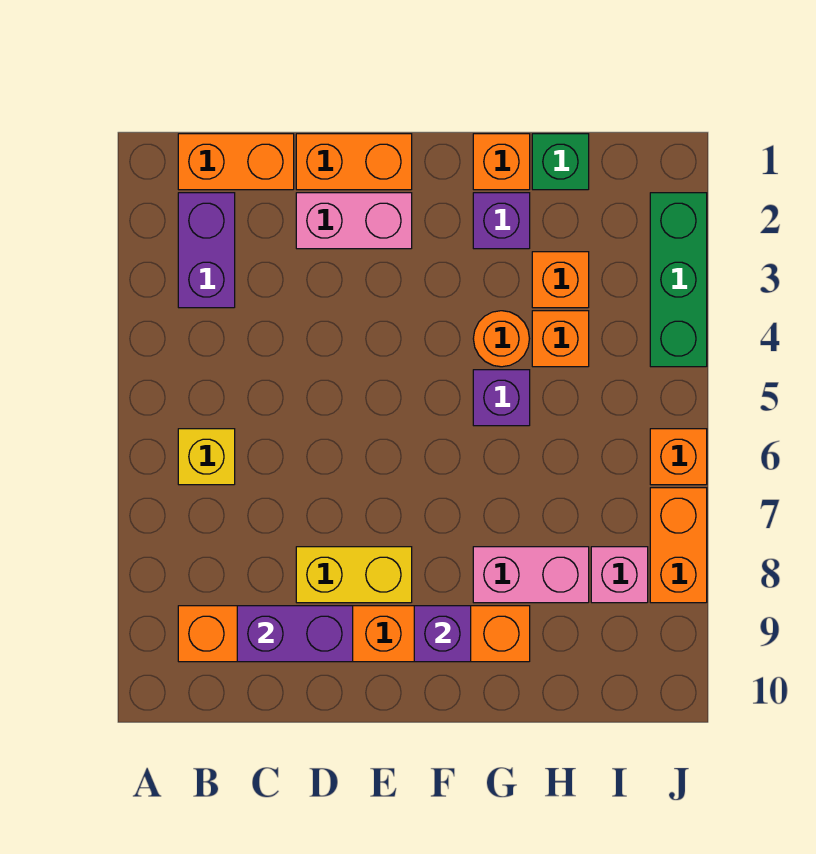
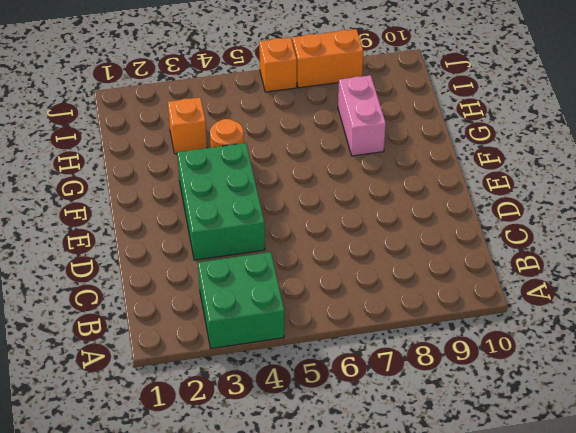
green 2x2 brick [198,252,284,348] -> purple 1x2 brick [178,193,235,308]
green 2x3 brick [177,143,265,260] -> none
none -> orange 1x2 brick [178,134,294,190]
none -> yellow 1x1 brick [178,429,235,485]
none -> orange 1x6 brick [178,606,530,662]

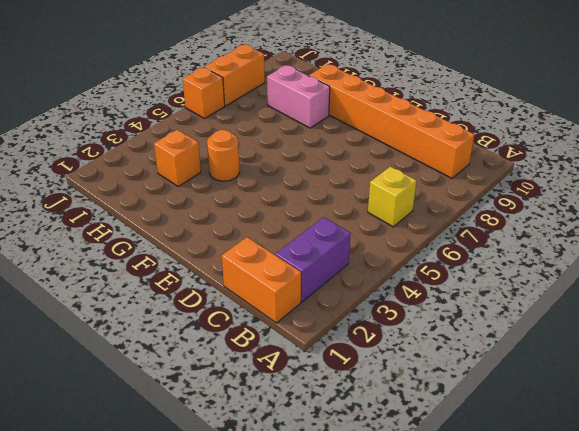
none -> orange 1x2 brick [296,134,412,190]
none -> pink 1x2 brick [296,193,412,249]
none -> yellow 1x2 brick [296,547,412,603]

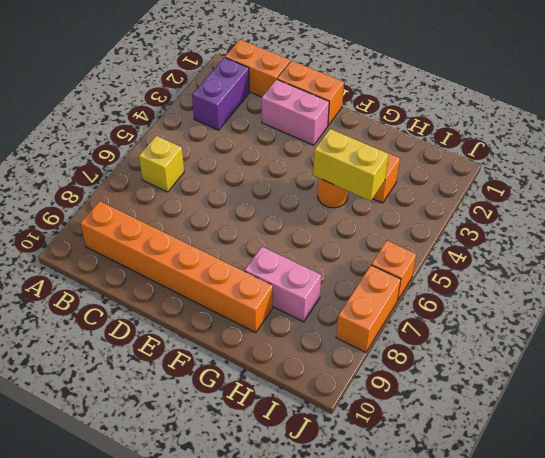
yellow 1x2 brick [313,129,389,201] -> yellow 1x2 brick moved to [296,547,412,603]
none -> orange 1x1 brick [473,134,530,190]
none -> purple 1x1 brick [473,193,530,249]
none -> purple 1x1 brick [473,370,530,426]

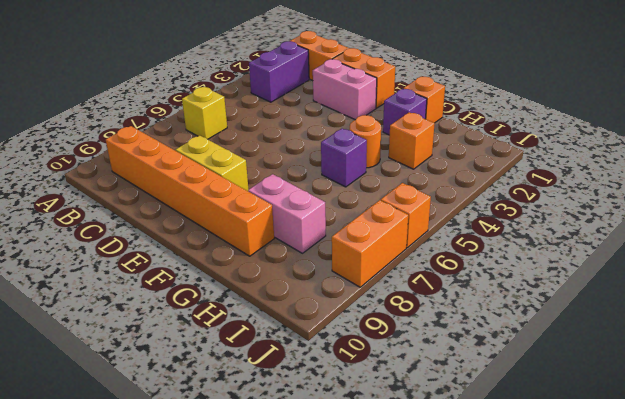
none -> green 1x1 brick [532,134,589,190]
none -> orange 1x1 brick [532,311,589,367]
none -> pink 1x1 brick [591,547,648,603]

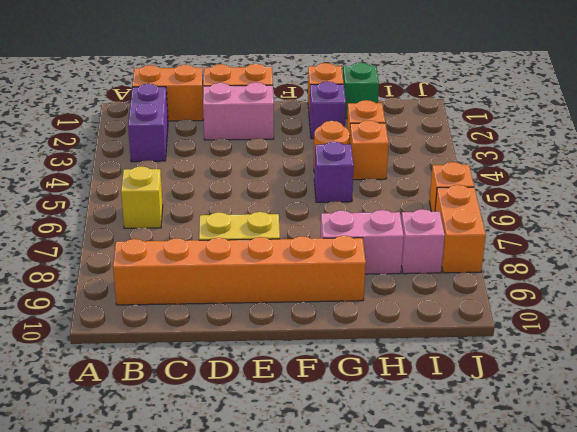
none -> green 1x3 brick [650,193,707,367]
none -> purple 1x2 brick [237,606,353,662]
none -> purple 1x1 brick [414,606,471,662]

